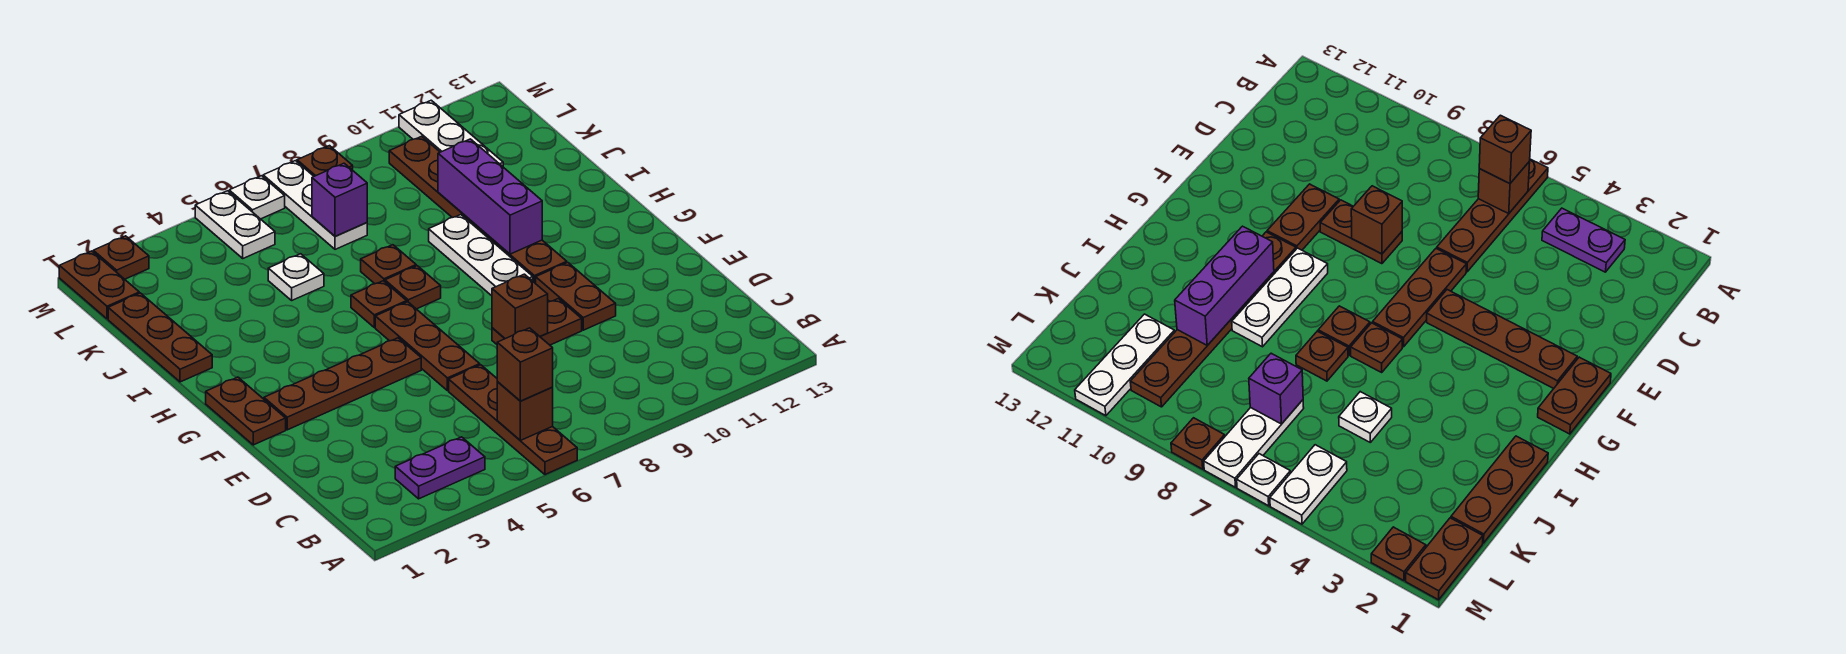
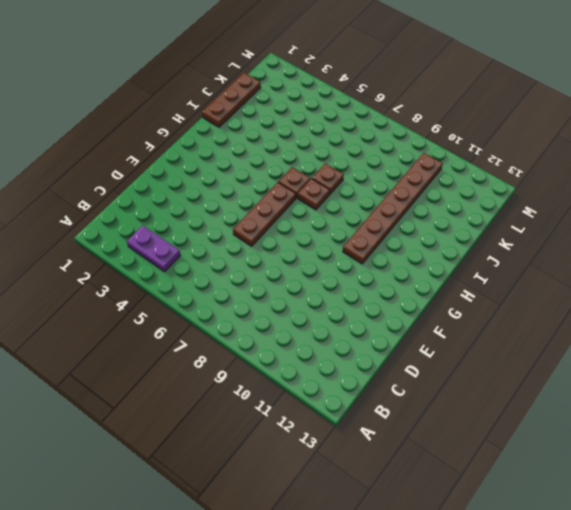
none -> brown 1x4 plate [449,365,577,475]
none -> brown 1x2 plate [492,299,582,345]
none -> brown 1x2 plate [536,263,616,330]

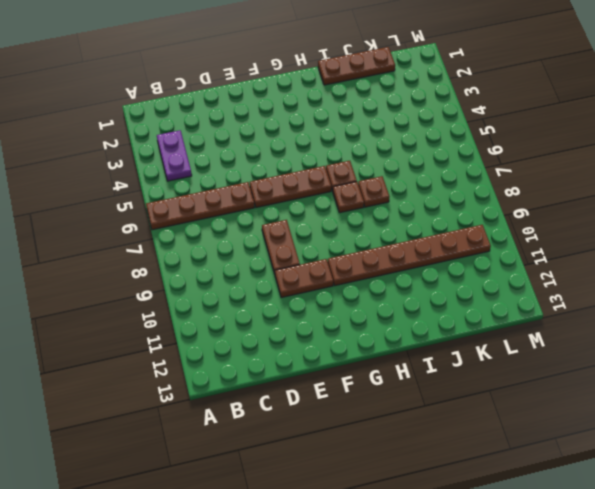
none -> brown 1x2 plate [206,377,286,445]
none -> brown 1x4 plate [264,338,421,430]
none -> white 1x3 plate [429,215,533,296]

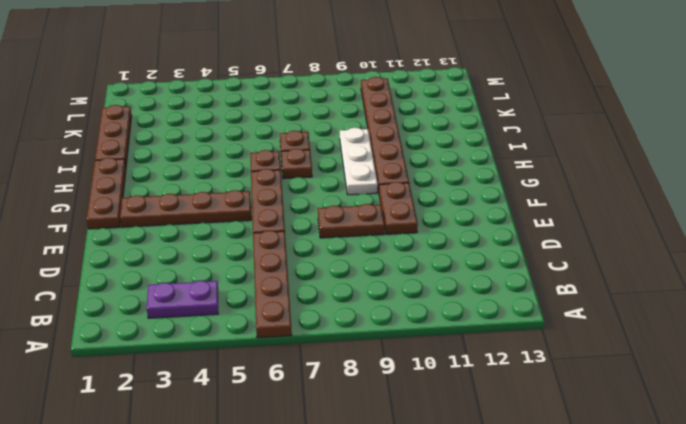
brown 1x3 plate [87,158,126,229] -> brown 1x2 plate [206,377,286,445]
none -> white 1x1 plate [268,254,324,300]
none -> white 1x3 plate [263,161,367,249]
none -> white 1x3 plate [399,100,503,167]

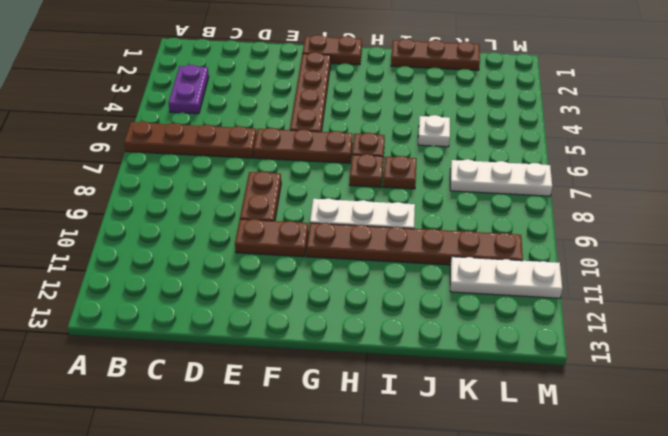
none -> brown 1x2 plate [59,251,139,319]
none -> white 1x2 plate [195,191,275,258]
none -> brown 1x1 plate [93,236,149,279]

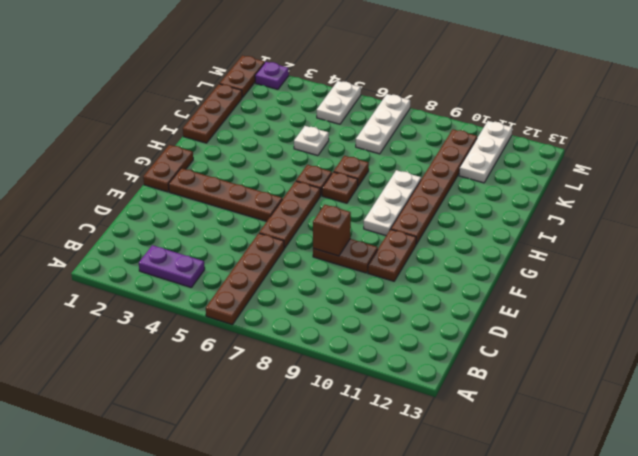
purple 1x1 plate [255,62,289,89] -> brown 1x1 plate [93,236,149,279]
none -> white 1x1 plate [229,176,285,219]
none -> brown 1x1 plate [297,146,353,176]
none -> brown 1x1 brick [497,382,553,440]

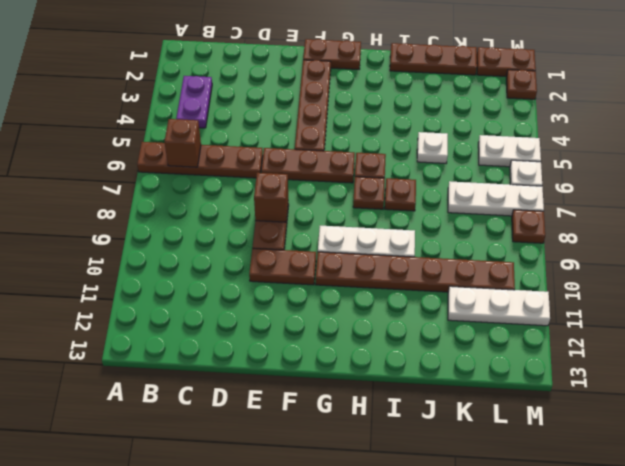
none -> purple 1x3 brick [438,139,542,254]
none -> purple 1x1 brick [312,163,367,236]
none -> brown 1x1 brick [497,328,553,401]

